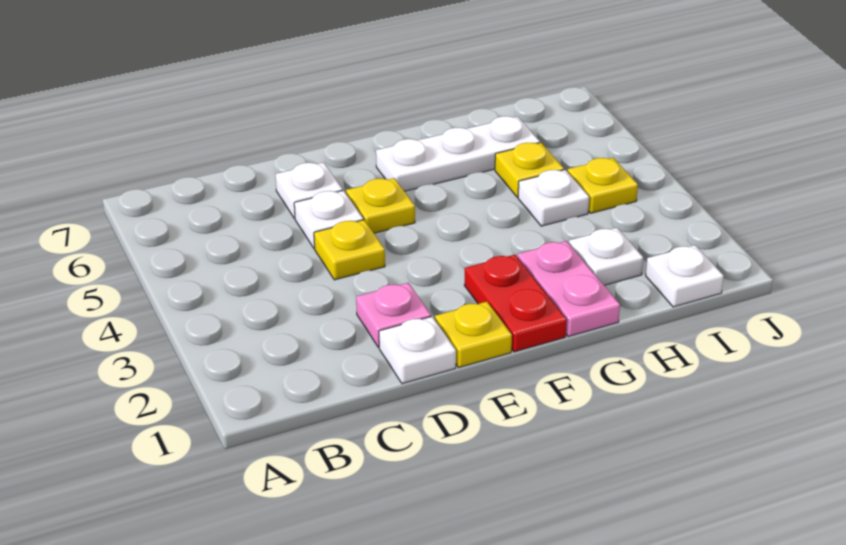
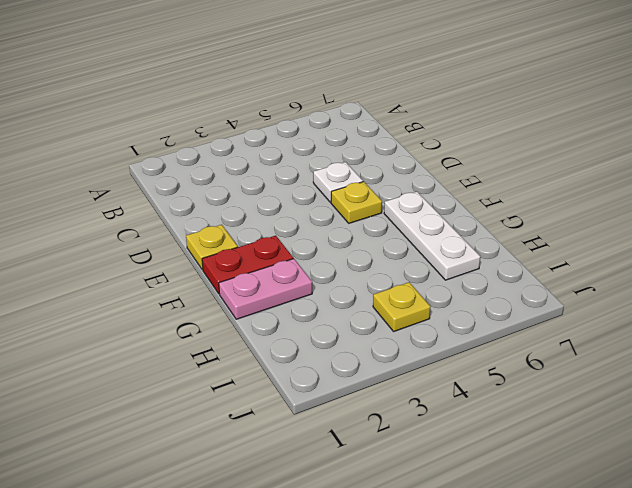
none -> white 1x1 plate [379,317,456,384]
none -> pink 1x1 plate [356,283,431,347]
none -> yellow 1x1 plate [314,220,385,280]

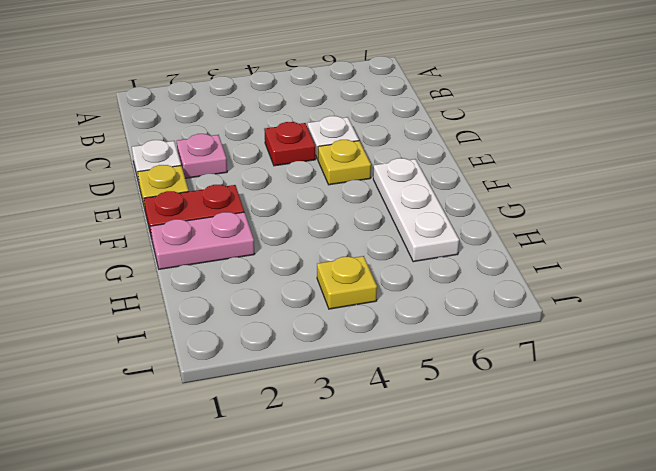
red 1x1 plate [264,122,315,166] -> yellow 1x1 plate [314,220,385,280]
none -> white 1x1 plate [275,162,343,218]
none -> white 1x1 plate [569,228,643,285]
none -> white 1x1 plate [518,170,589,226]

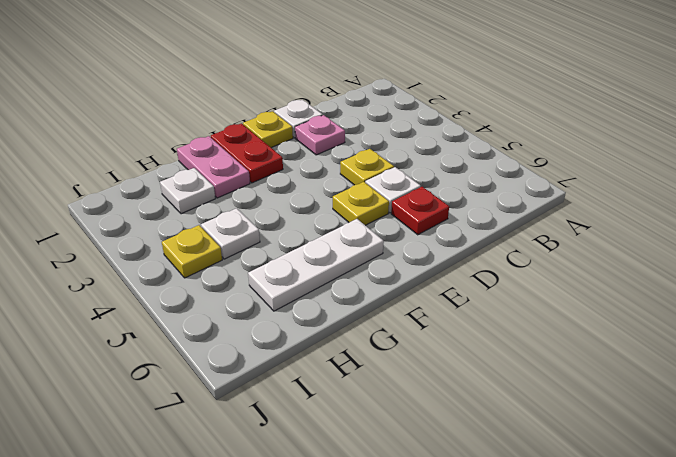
red 1x1 plate [391,187,449,235] -> white 1x1 plate [275,162,343,218]
none -> yellow 1x1 plate [495,143,564,197]
none -> white 1x1 plate [646,245,724,307]

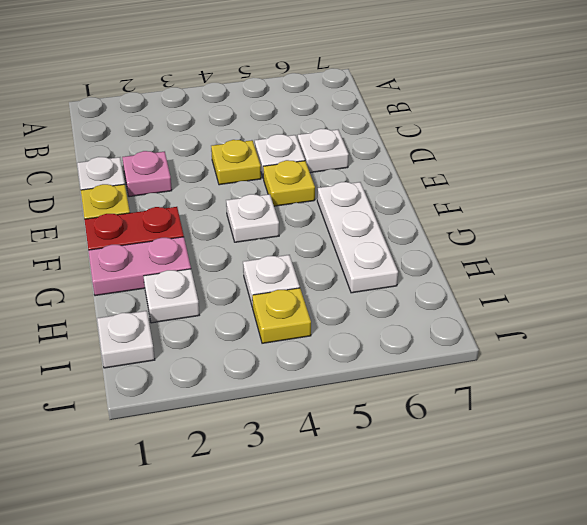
white 1x1 plate [226,194,279,242] -> none
none -> yellow 1x1 plate [495,143,564,197]

